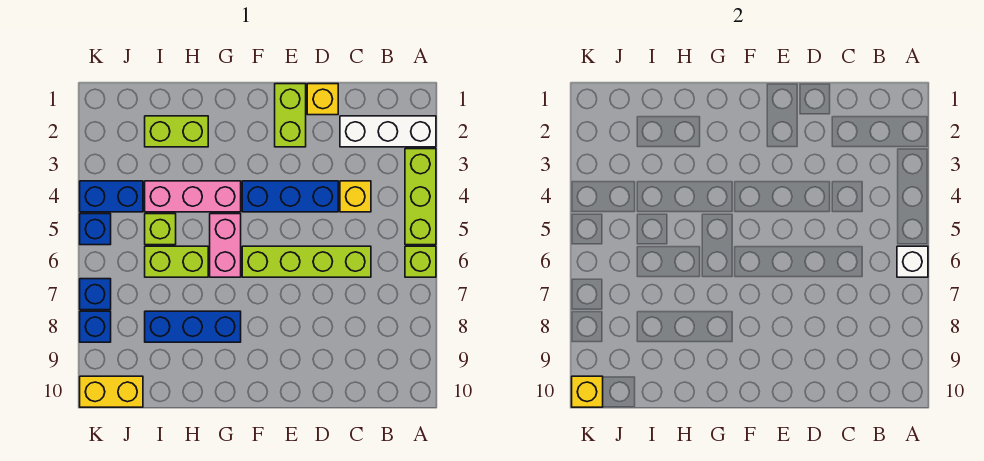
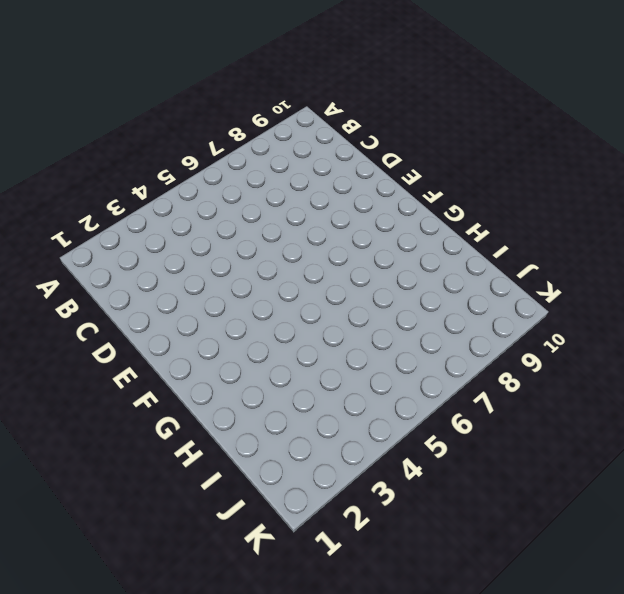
none -> white 1x3 brick [340,116,436,147]
none -> lime 1x3 brick [405,149,436,245]
none -> lime 1x1 brick [405,246,436,277]

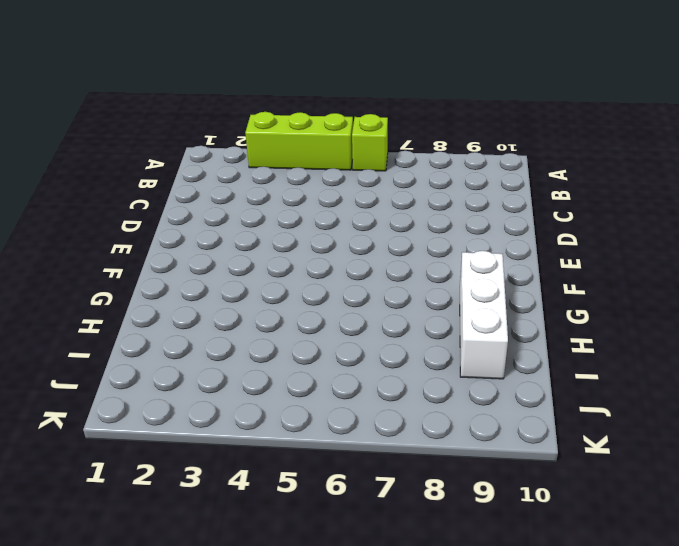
white 1x3 brick [460,251,508,379] -> white 1x3 brick moved to [340,116,436,147]
none -> yellow 1x1 brick [340,181,371,212]
none -> lime 1x4 brick [242,246,371,277]
none -> yellow 1x1 brick [307,84,338,115]

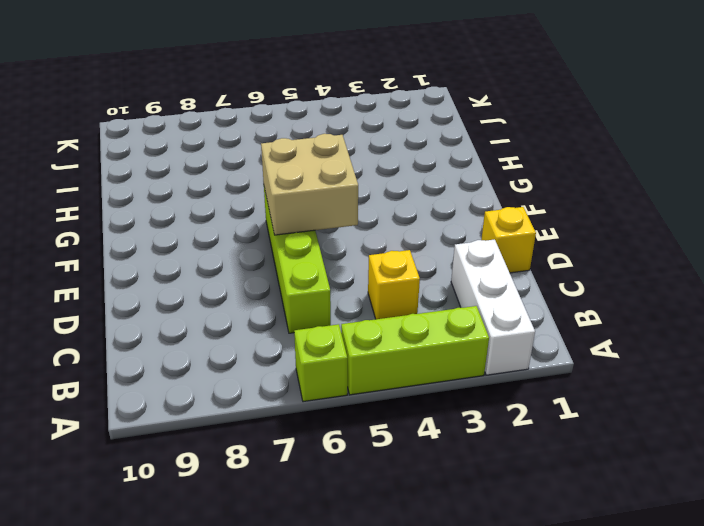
tan 2x2 brick [261,134,358,235] -> none
none -> blue 1x3 brick [242,181,338,212]
none -> lime 1x2 brick [275,84,306,147]
none -> pink 1x3 brick [145,181,241,212]

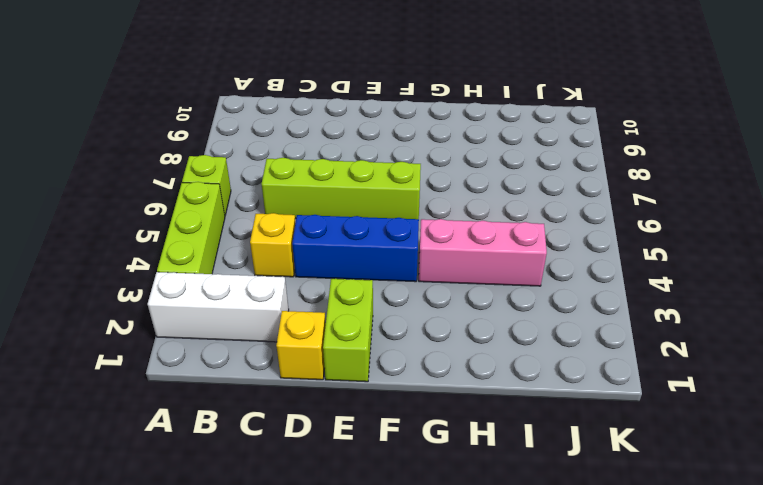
none -> pink 1x2 brick [210,214,241,277]
none -> blue 1x3 brick [145,311,241,342]
none -> lime 1x2 brick [145,116,208,147]

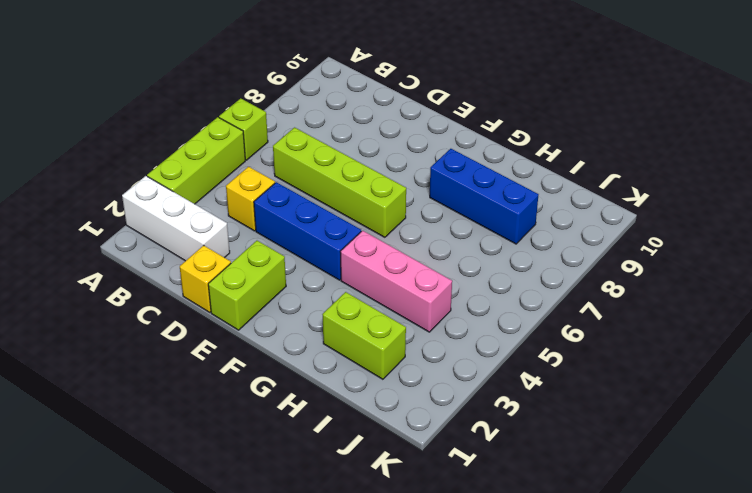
none -> pink 1x2 brick [210,214,241,277]
none -> lime 1x2 brick [145,246,208,277]
none -> lime 1x1 brick [145,214,176,245]

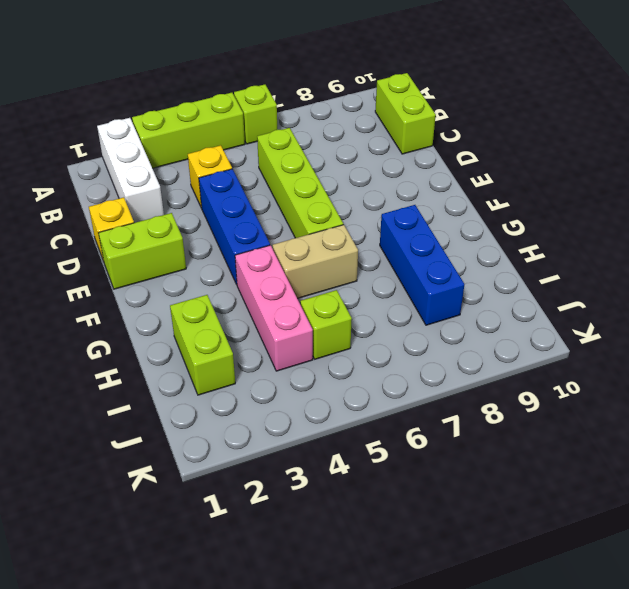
lime 1x2 brick [375,73,436,154] -> lime 1x2 brick moved to [145,246,208,277]
tan 1x2 brick [272,225,358,299] -> pink 1x2 brick [210,214,241,277]
none -> blue 1x2 brick [80,181,143,212]
none -> yellow 1x2 brick [80,376,143,407]
none -> blue 1x1 brick [80,214,111,245]

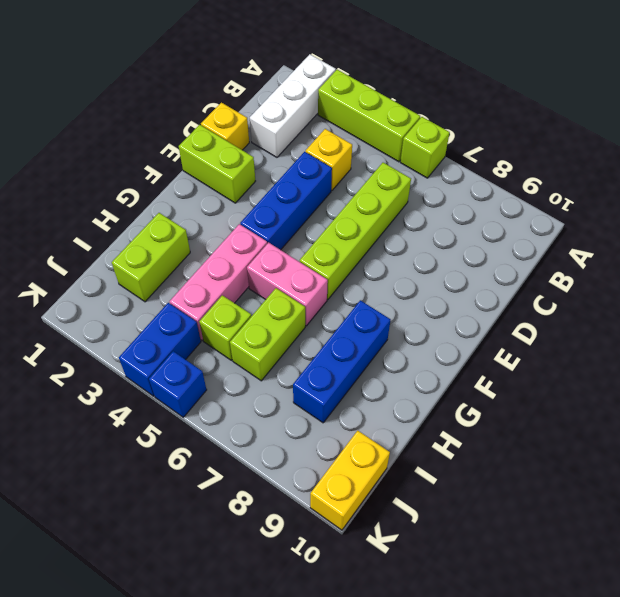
none -> blue 1x1 brick [80,279,111,310]
none -> blue 1x1 brick [80,311,111,342]
none -> white 1x1 brick [897,246,928,277]

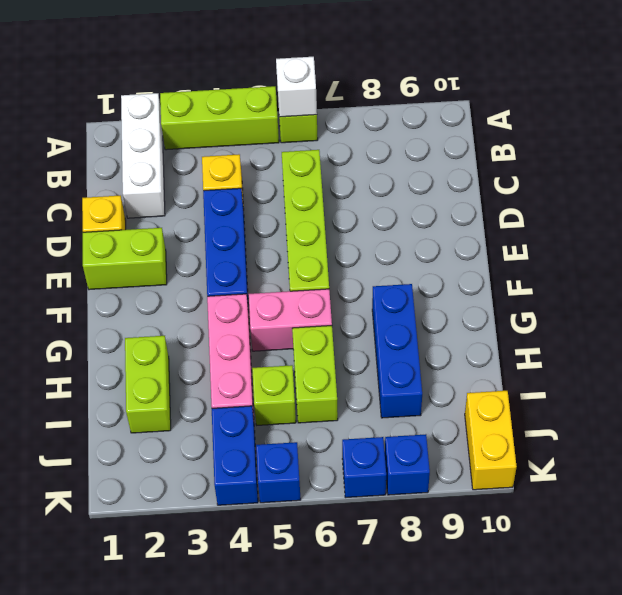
none -> yellow 1x1 brick [572,376,603,407]

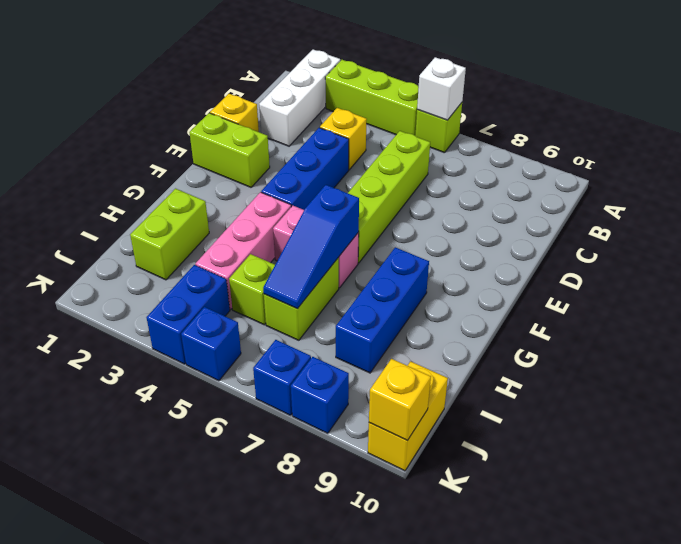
blue 1x3 slope [263,185,359,309] -> none

